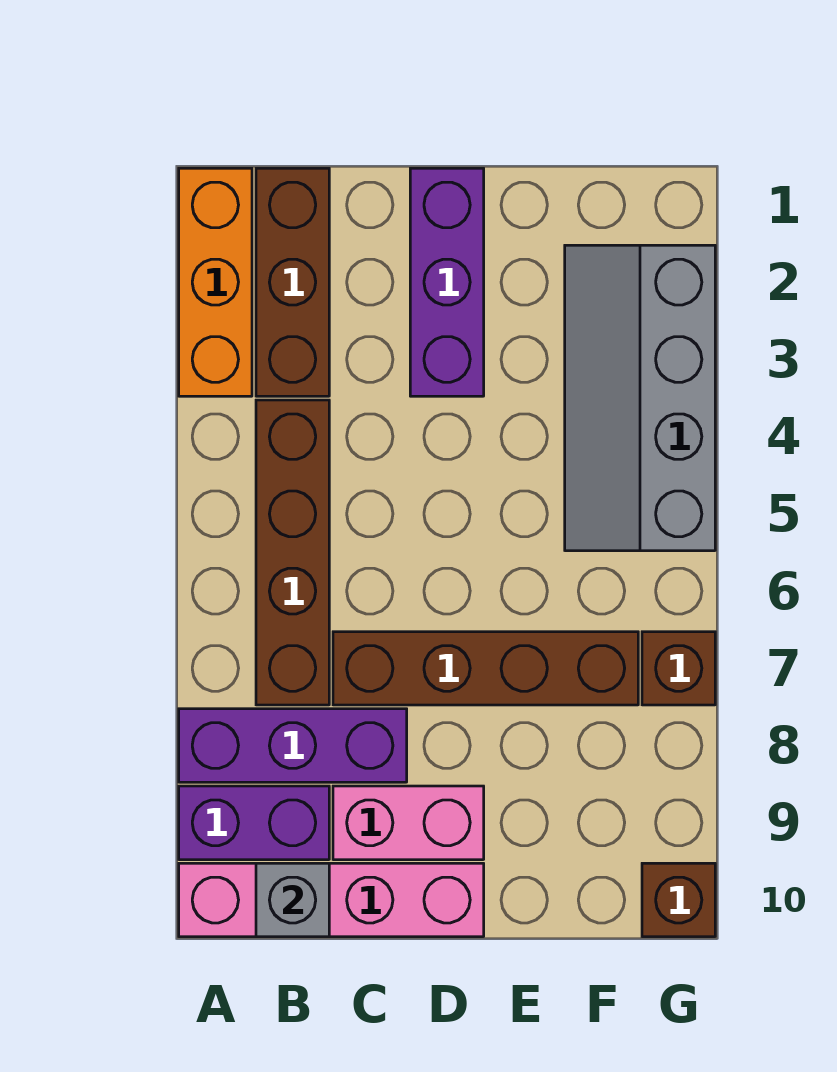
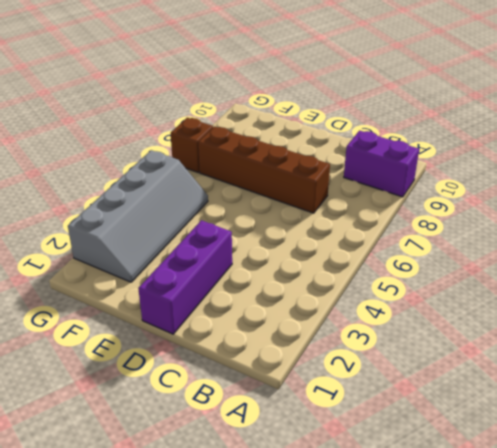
none -> orange 1x3 brick [179,168,252,396]
none -> purple 1x3 brick [179,709,407,782]
none -> pink 1x4 brick [179,863,484,937]

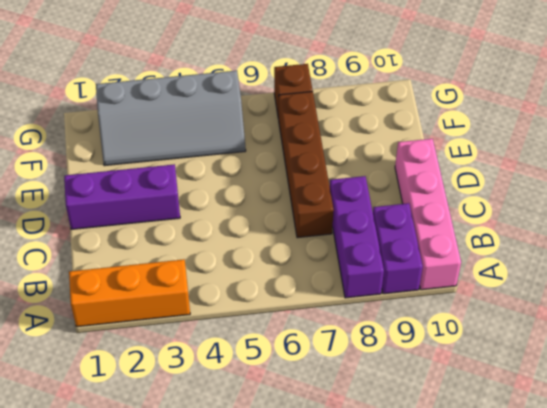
none -> brown 1x3 brick [256,168,329,396]
none -> brown 1x4 brick [256,400,329,705]
none -> pink 1x2 brick [333,786,484,860]

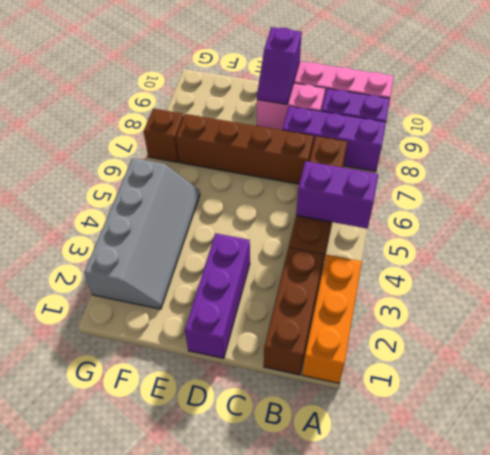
purple 1x2 brick [296,161,378,229] -> none
purple 1x2 slope [257,27,302,104] -> none
none -> brown 1x1 brick [642,863,715,937]
none -> grey 1x1 brick [256,863,329,937]

